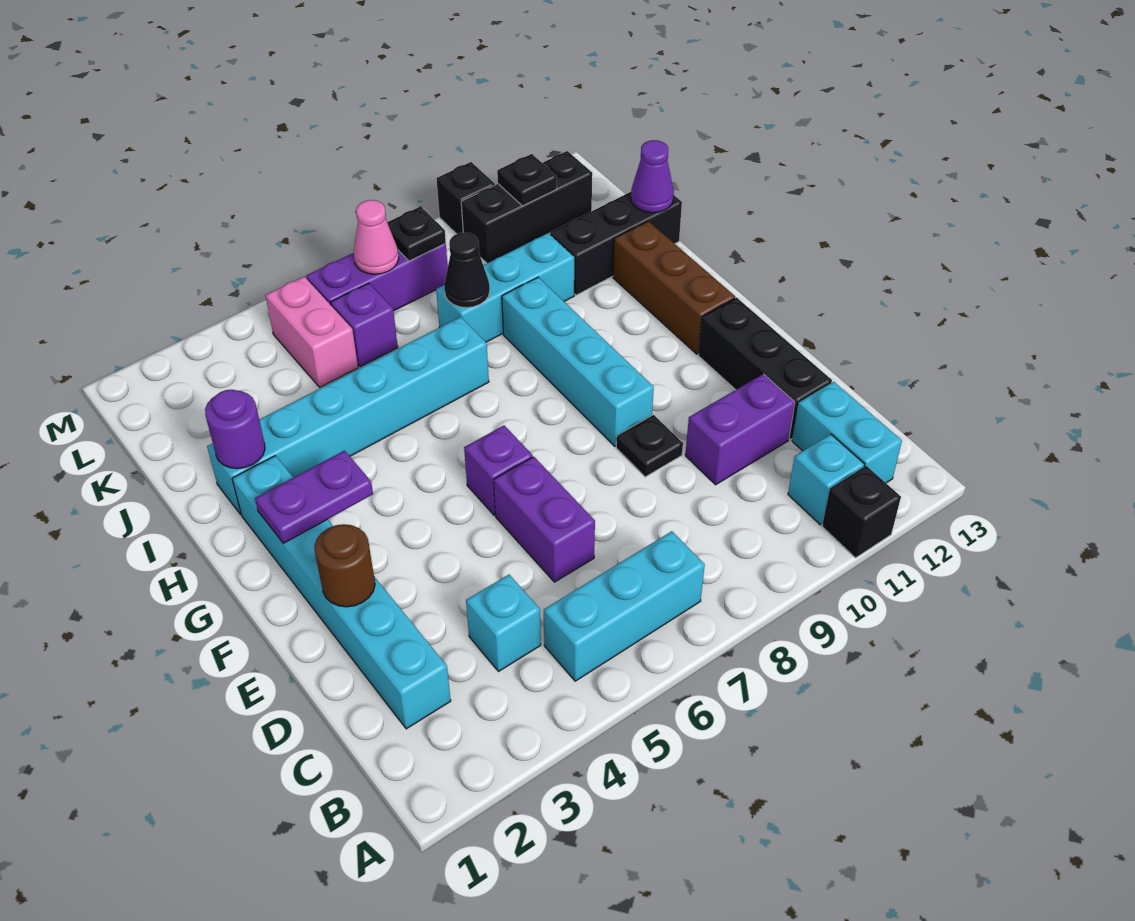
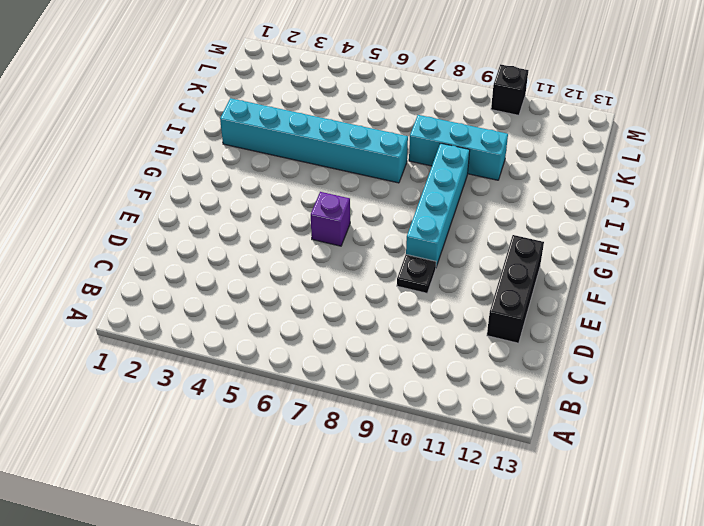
none -> black 1x1 brick [822,466,901,558]
none -> cyan 1x3 brick [544,531,705,681]
none -> cyan 1x1 brick [788,434,864,525]

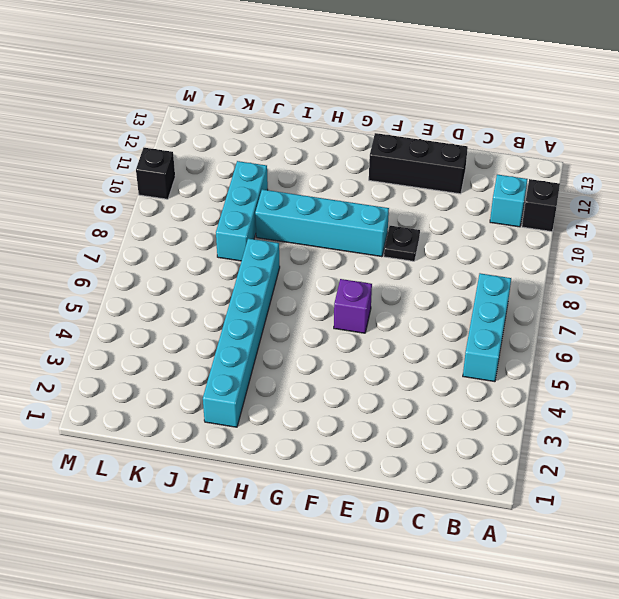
none -> cyan 1x2 brick [792,382,902,483]
none -> cyan 1x6 brick [232,456,451,729]
none -> cyan 1x1 brick [466,575,541,672]

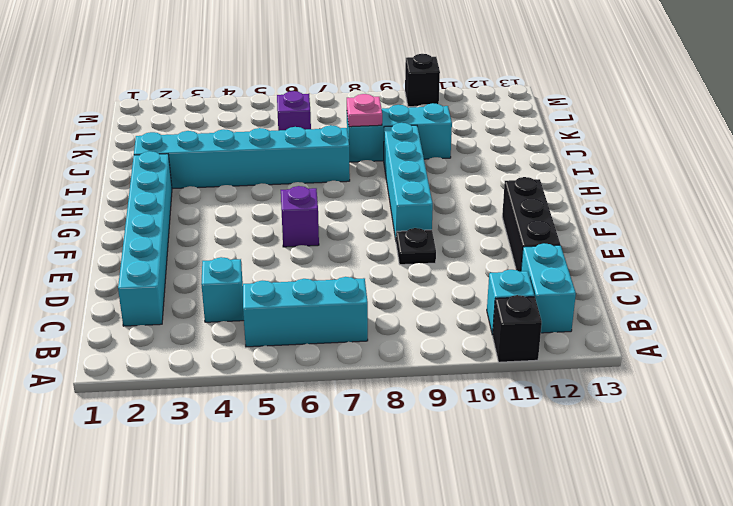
pink 1x1 plate [347,94,382,127] -> black 1x1 cone [444,233,490,308]
none -> purple 1x2 brick [494,457,595,582]
none -> purple 1x2 brick [685,374,795,485]
none -> brown 1x3 brick [613,221,735,354]

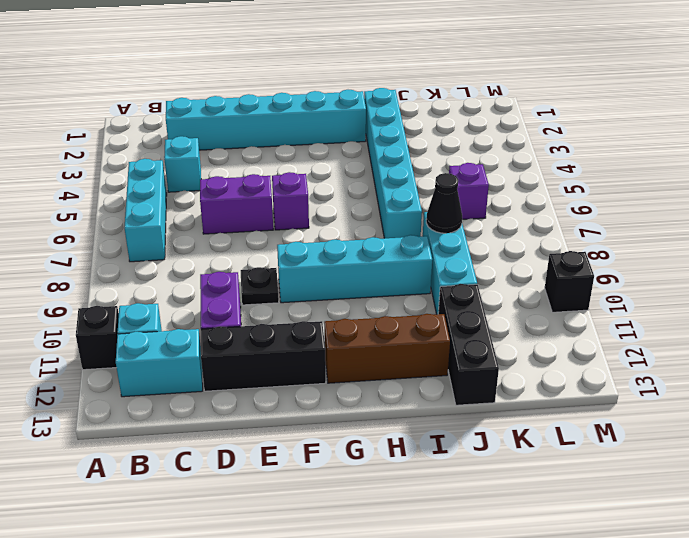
none -> pink 1x2 brick [265,277,358,387]
none -> purple 1x3 brick [306,244,448,311]
none -> black 1x3 brick [461,151,592,263]

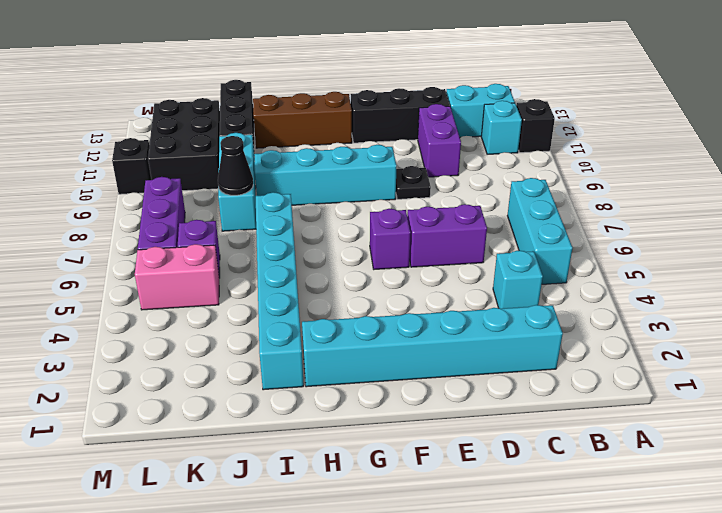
black 2x3 brick [148,98,220,191] -> black 1x3 brick [461,151,592,263]
none -> brown 1x1 round brick [314,524,375,607]
none -> purple 1x2 plate [255,451,373,543]
none -> purple 1x1 round brick [205,390,265,469]

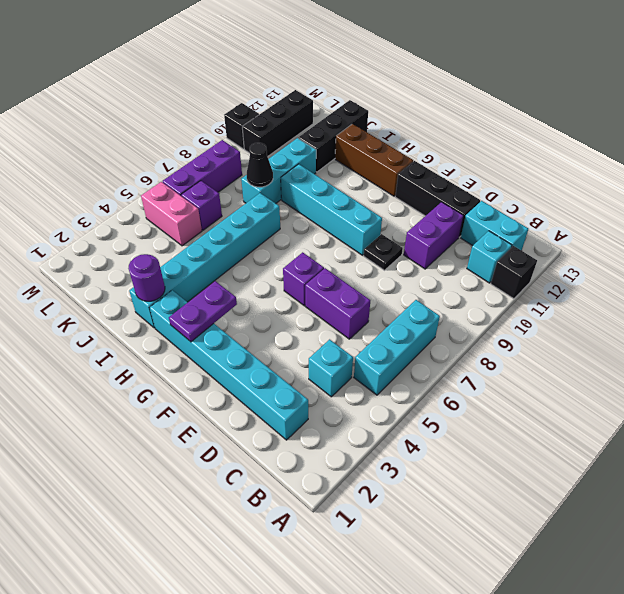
none -> brown 1x1 round brick [314,524,375,607]
none -> purple 1x1 cone [631,140,674,213]
none -> pink 1x1 cone [354,200,399,274]

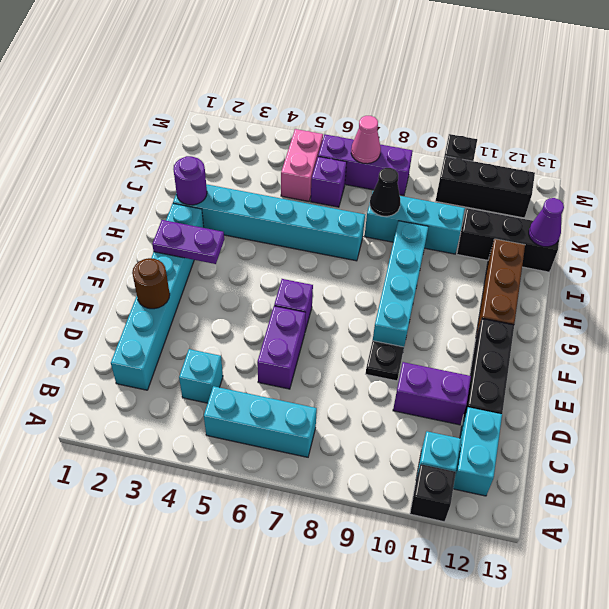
none -> black 1x1 plate [387,207,446,261]
none -> black 1x1 plate [497,154,557,206]

